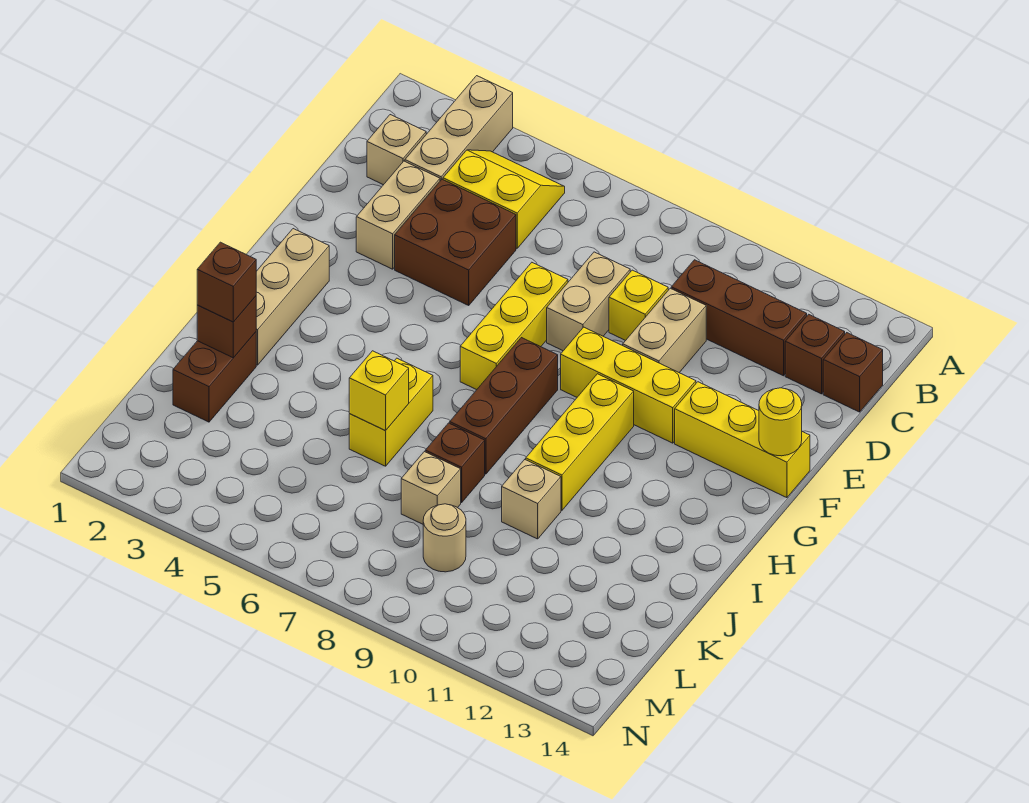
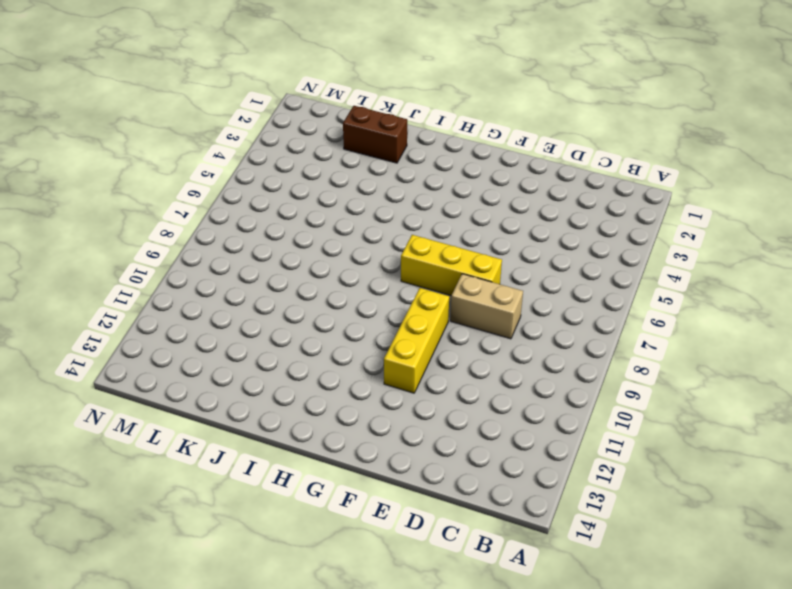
none -> tan 1x3 brick [405,76,513,181]
none -> yellow 2x2 slope [443,150,565,248]
none -> tan 1x1 brick [367,115,426,185]

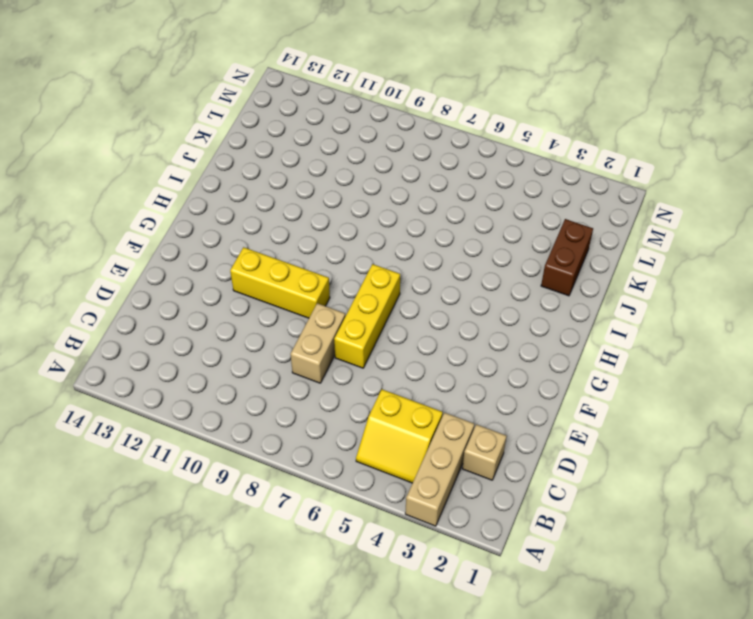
none -> brown 1x3 brick [671,260,807,376]
none -> brown 1x1 brick [785,314,845,394]
none -> brown 1x1 brick [823,333,883,412]

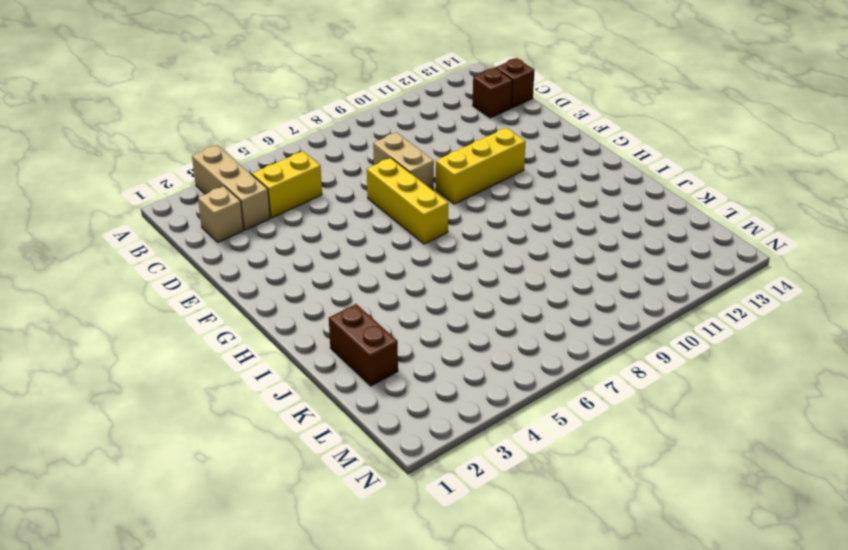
none -> brown 1x3 brick [671,260,807,376]
none -> tan 1x2 brick [356,161,440,269]
none -> brown 2x2 brick [395,179,516,305]

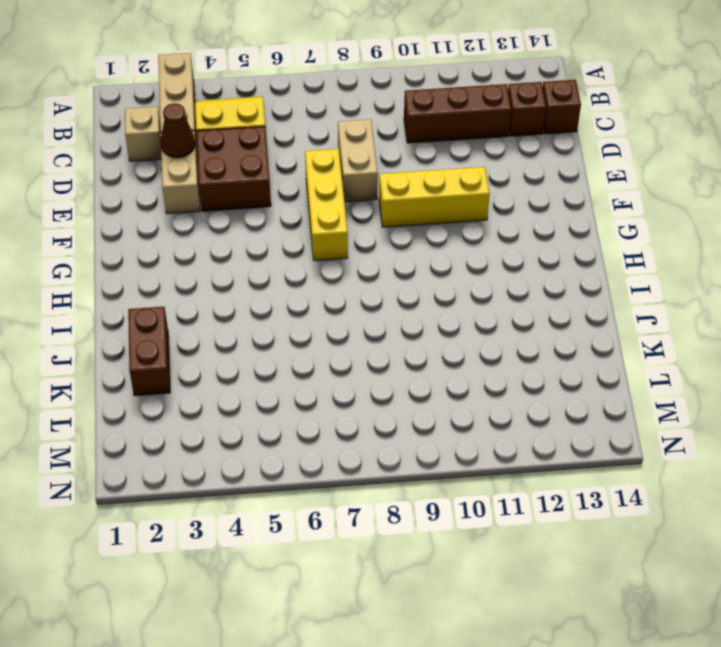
brown 1x1 cone [160,103,195,158] -> none
none -> yellow 1x1 brick [609,270,668,341]
none -> tan 1x2 brick [623,288,706,373]
none -> yellow 1x3 brick [675,382,810,498]

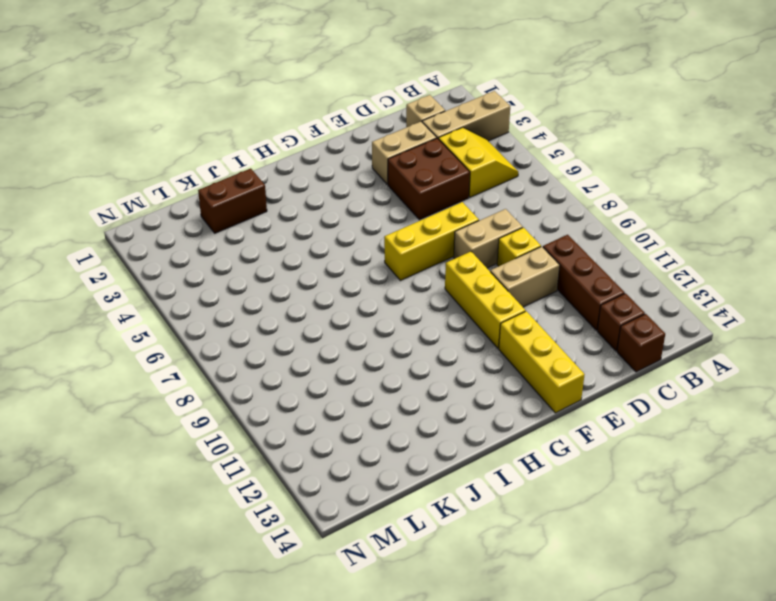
none -> tan 1x3 brick [256,229,329,365]
none -> brown 1x3 brick [450,338,558,474]
none -> yellow 1x3 brick [526,374,634,510]

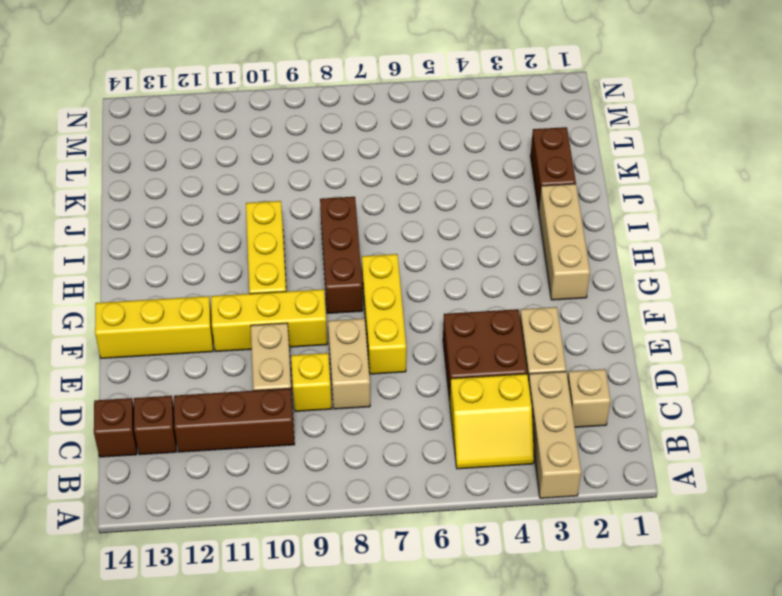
none -> yellow 1x2 brick [349,358,433,466]
none -> brown 1x1 brick [425,423,485,503]
none -> tan 1x1 brick [502,460,561,539]

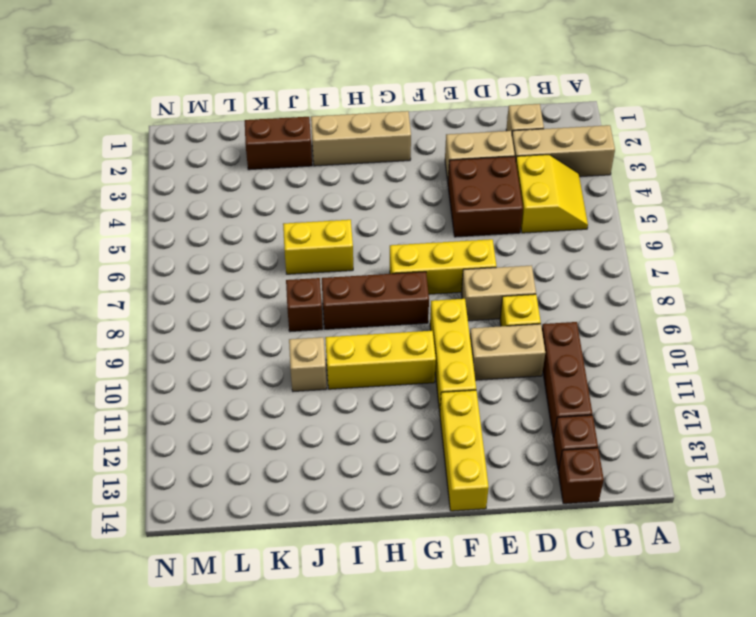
none -> tan 1x1 brick [401,452,461,524]
none -> tan 1x1 round brick [423,504,466,572]
none -> yellow 1x1 round brick [759,388,802,456]

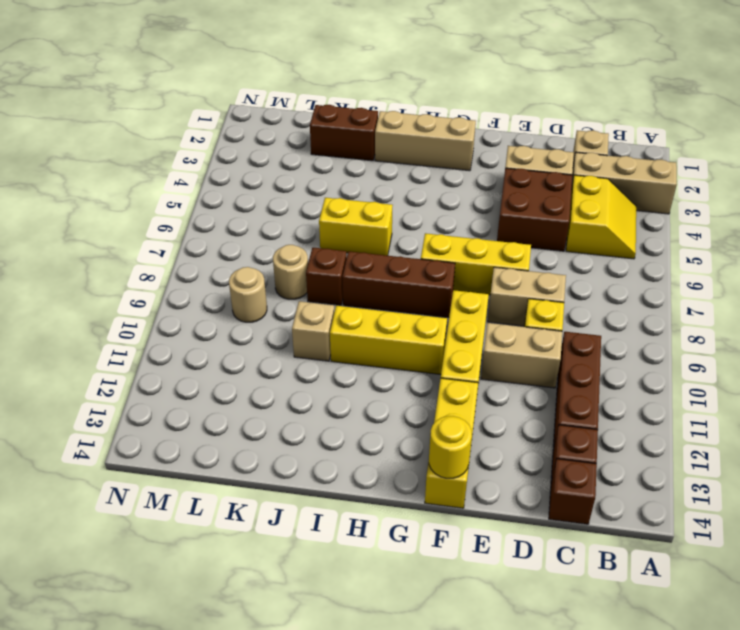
tan 1x1 round brick [273,245,308,299] -> tan 1x1 brick [401,452,461,524]
none -> brown 1x1 brick [197,296,256,358]
none -> yellow 1x1 brick [349,351,409,430]
none -> brown 1x1 brick [197,242,256,322]

